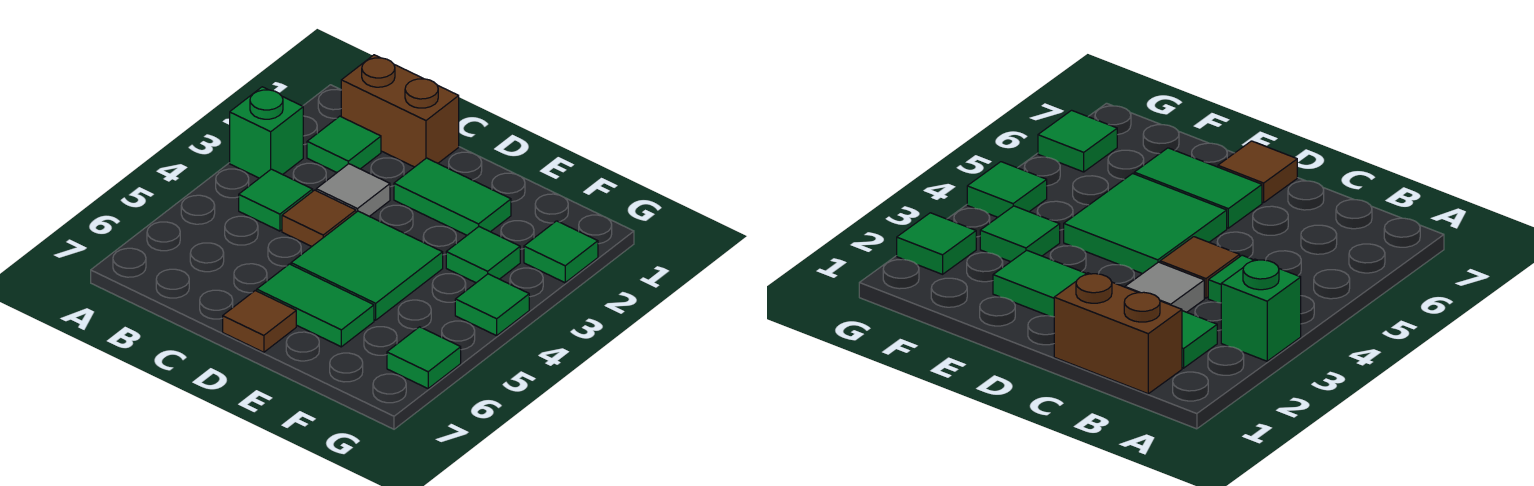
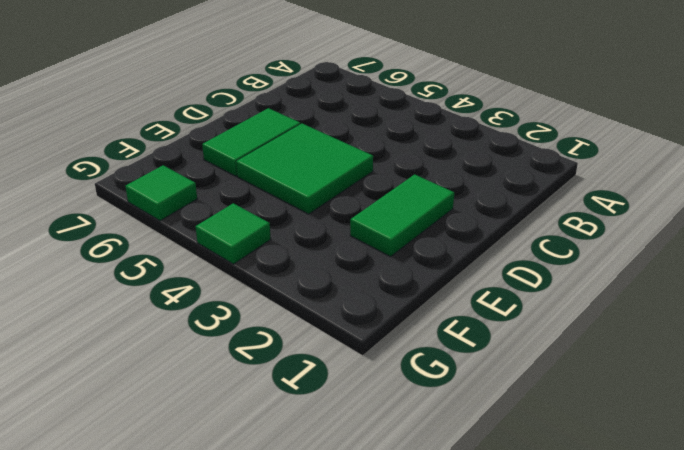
none -> green 1x1 brick [230,87,303,178]
none -> brown 1x2 brick [341,55,459,167]
none -> green 1x1 tile [307,116,381,172]

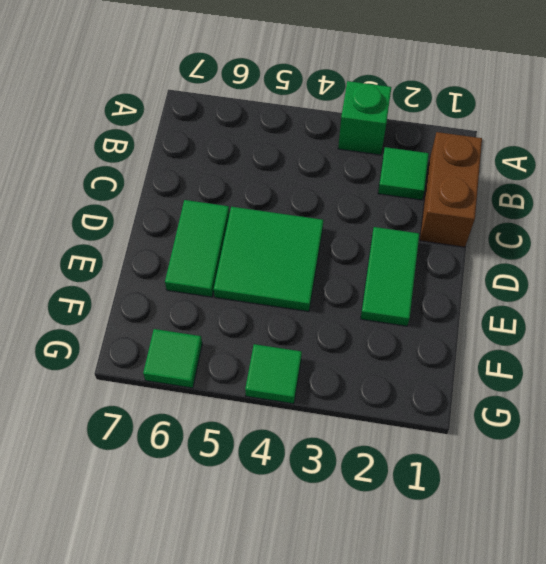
none -> green 1x1 tile [239,169,313,231]
none -> grey 1x1 tile [316,164,390,216]
none -> brown 1x1 tile [282,190,356,246]

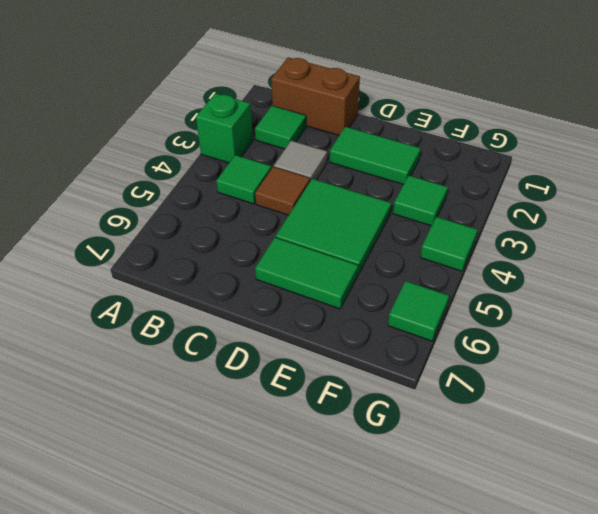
none -> brown 1x1 tile [223,291,296,352]
none -> green 1x1 tile [524,221,598,283]

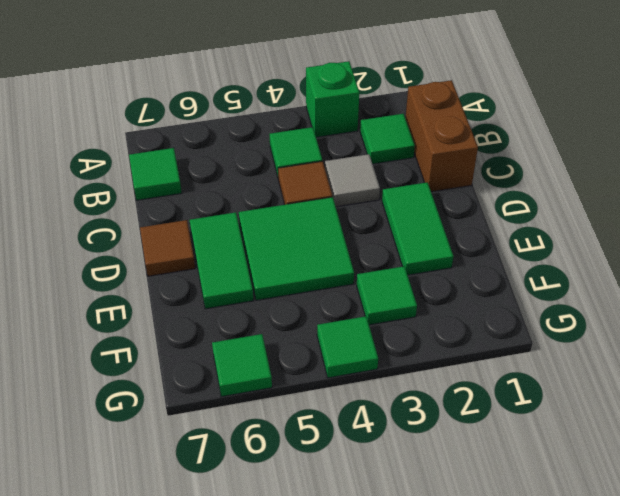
green 1x1 tile [129,148,182,200] -> green 1x1 tile moved to [524,221,598,283]

